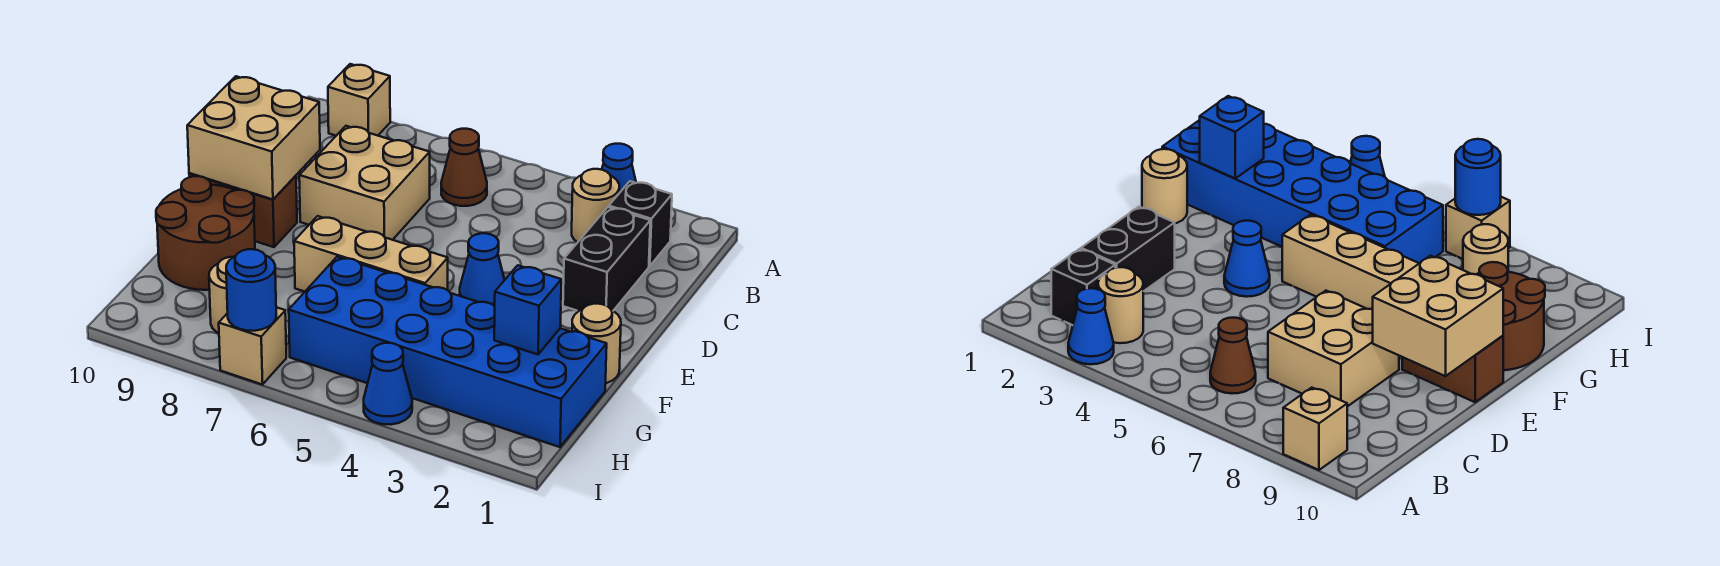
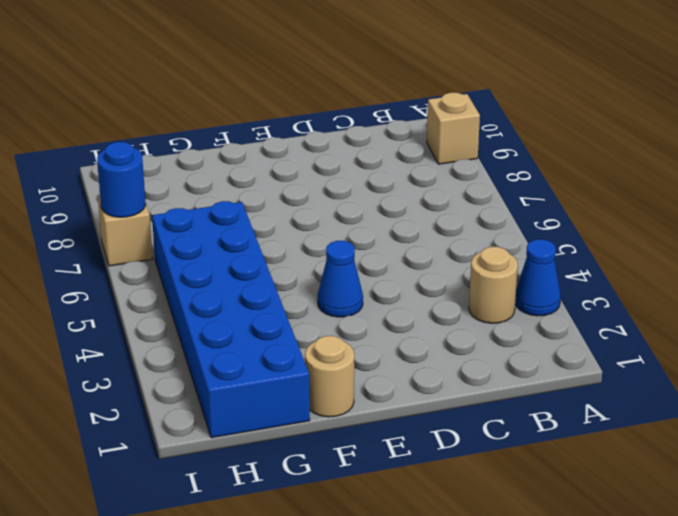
none -> black 1x1 brick [609,181,672,266]
none -> brown 1x1 cone [441,129,487,206]
none -> black 1x2 brick [563,207,650,311]

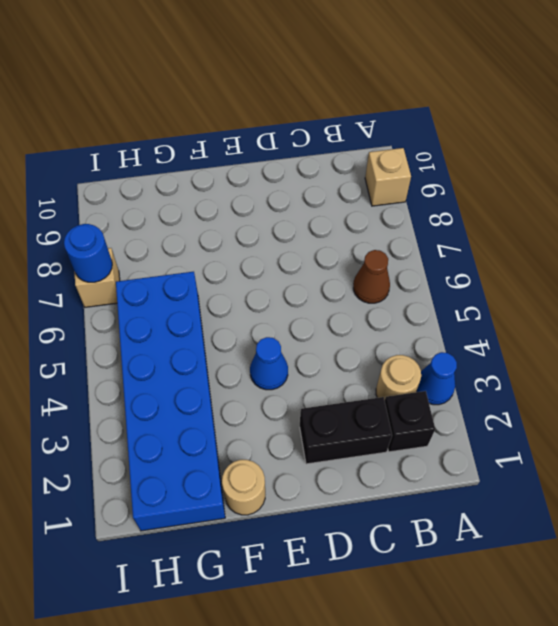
none -> tan 2x2 brick [299,126,430,240]
none -> brown 1x2 brick [189,173,297,247]
none -> tan 1x3 brick [294,216,448,292]

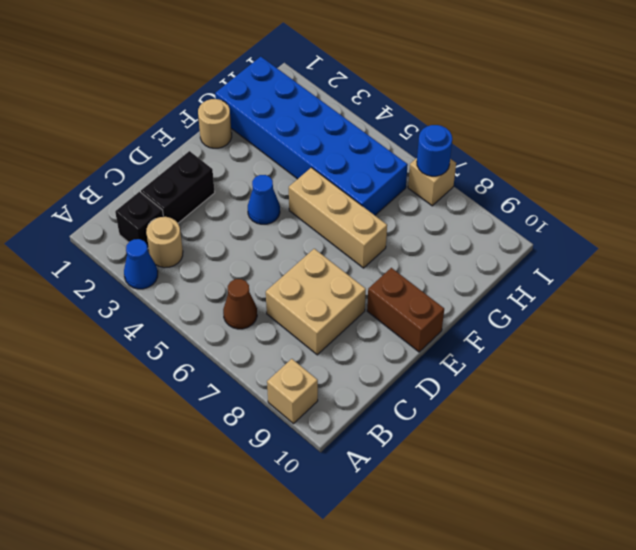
none -> brown 2x2 round brick [156,176,255,290]
none -> tan 1x1 round brick [209,257,233,333]
none -> blue 1x1 cone [364,343,412,425]

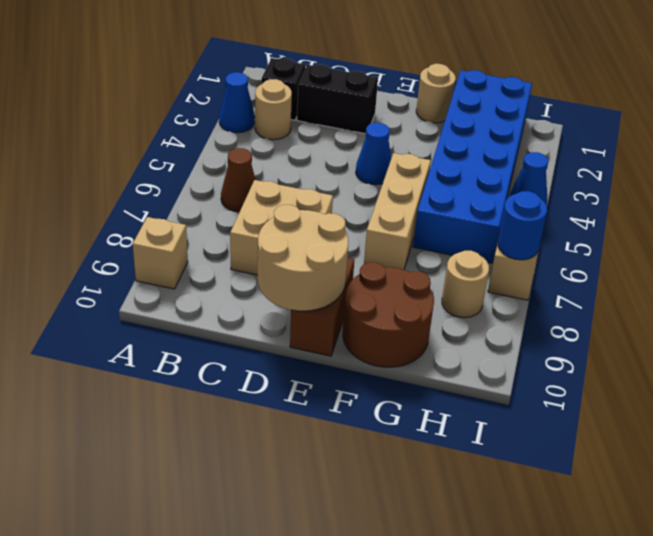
tan 2x2 round brick [258,205,348,311] -> tan 2x2 brick [187,76,320,199]
none -> blue 1x1 brick [494,265,561,354]

